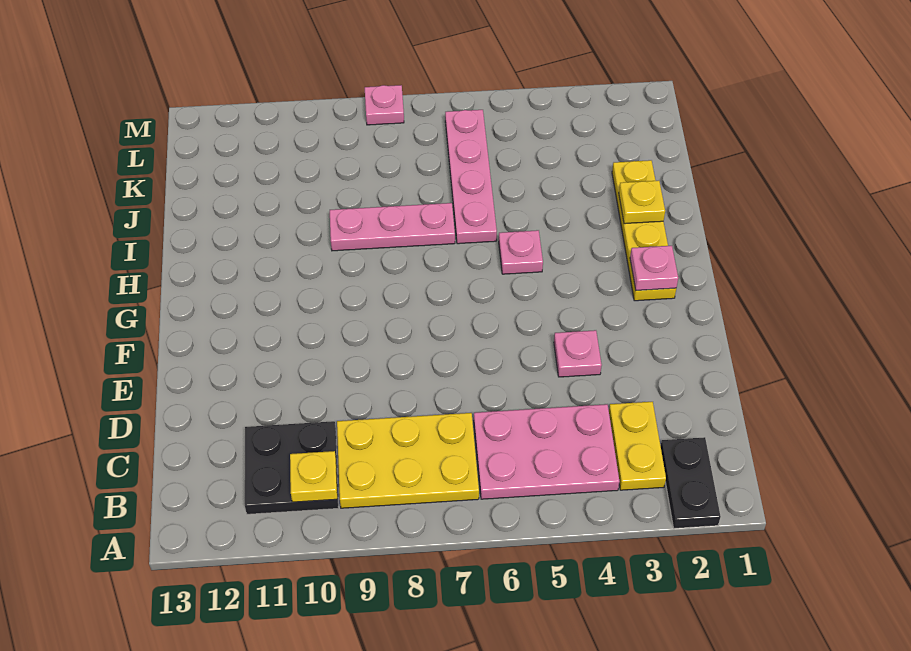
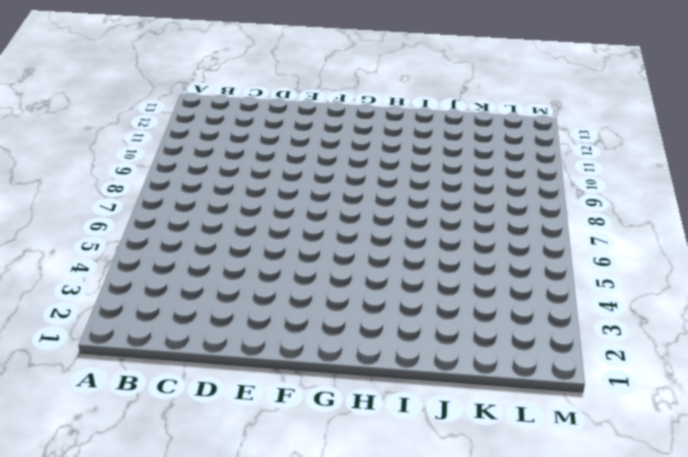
none -> black 1x2 plate [661,437,721,528]
none -> yellow 1x2 plate [609,402,666,490]
none -> pink 2x3 plate [474,404,619,499]

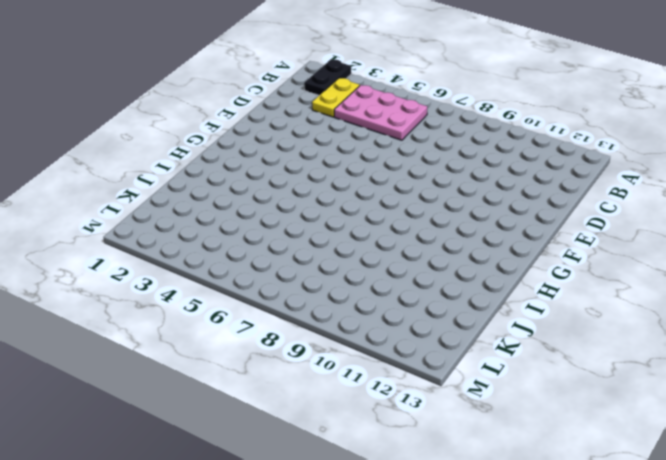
none -> yellow 2x3 plate [337,413,479,508]
none -> black 2x2 plate [245,421,338,514]
none -> pink 1x1 plate [554,330,602,377]

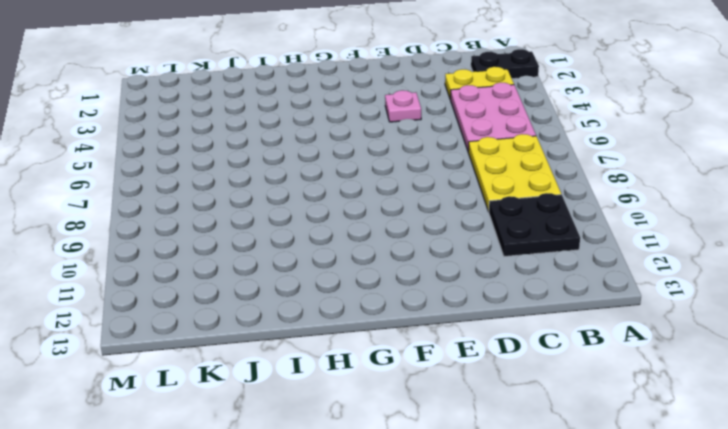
none -> yellow 1x4 plate [612,160,676,301]
none -> pink 1x1 plate [499,230,543,274]
none -> pink 1x4 plate [445,110,497,244]

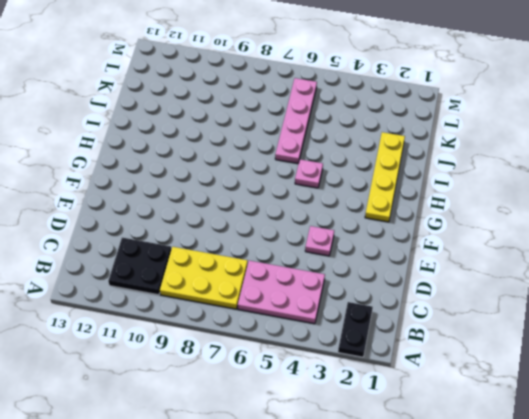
none -> yellow 1x2 plate [609,402,666,490]
none -> pink 1x3 plate [330,203,455,251]
none -> pink 1x1 plate [365,85,404,125]

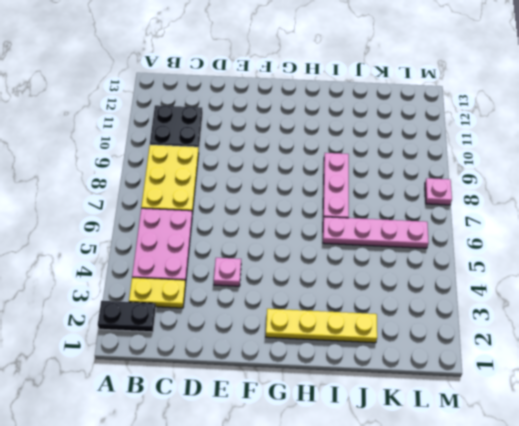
none -> pink 1x1 plate [499,230,543,274]
none -> yellow 1x1 plate [290,451,337,502]
none -> pink 1x1 plate [630,246,678,290]

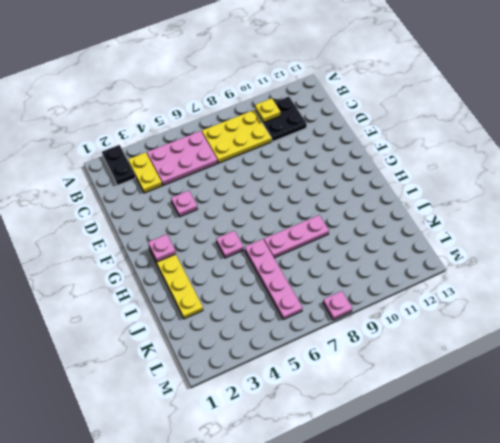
none -> yellow 1x1 plate [619,181,665,224]

